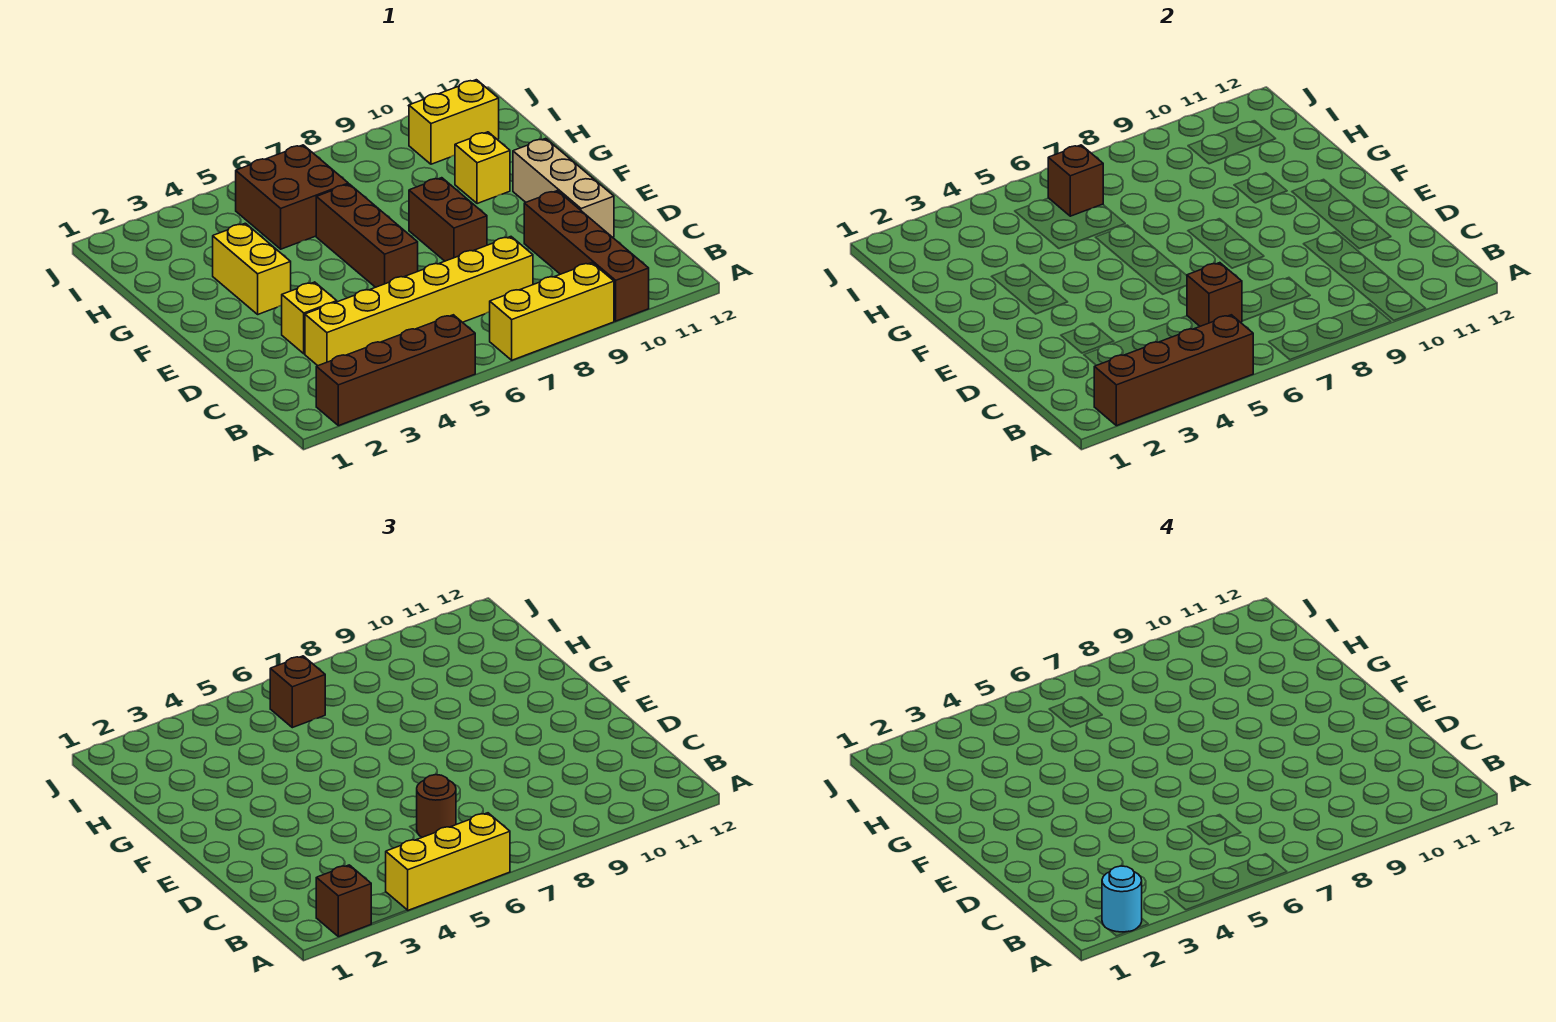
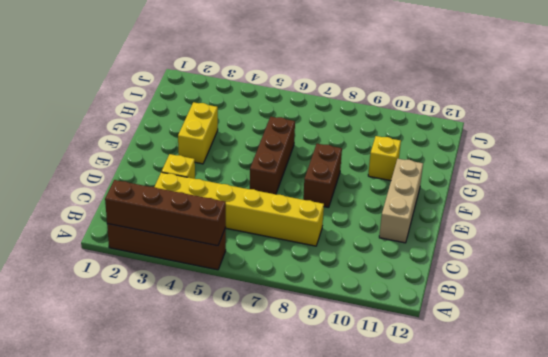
none -> yellow 1x3 brick [490,263,614,360]
none -> brown 1x4 brick [524,191,649,321]
none -> brown 2x2 brick [236,145,348,249]

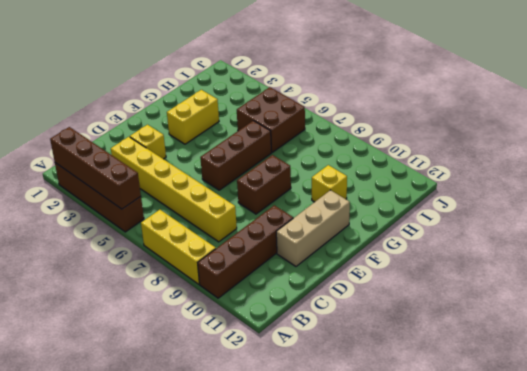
none -> yellow 1x2 brick [409,80,499,164]
none -> brown 1x1 brick [1187,263,1242,326]
none -> brown 1x1 brick [1048,145,1103,216]

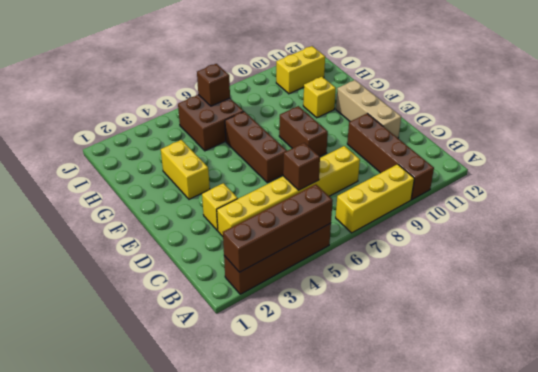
none -> brown 1x1 brick [316,865,371,937]
none -> yellow 1x3 brick [386,813,510,910]
none -> brown 1x1 round brick [417,775,456,837]

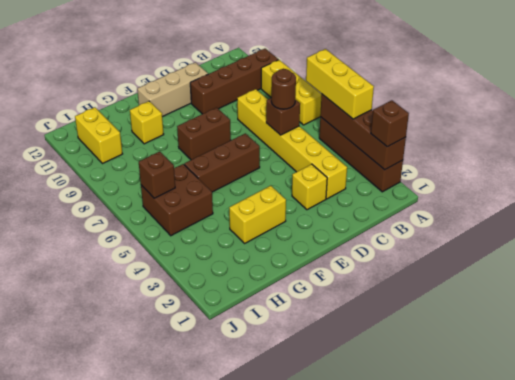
none -> brown 1x1 brick [270,656,325,728]
none -> cyan 1x1 round brick [1102,866,1142,932]

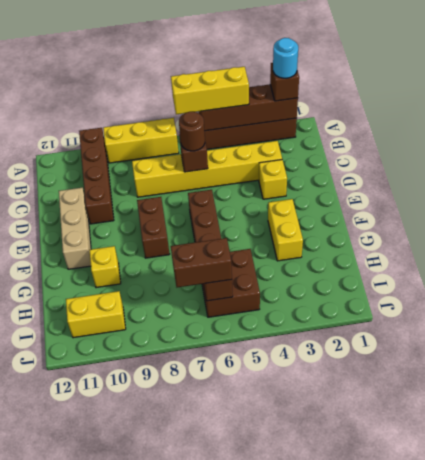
brown 1x2 brick [171,238,232,287] -> brown 1x1 brick [270,656,325,728]

